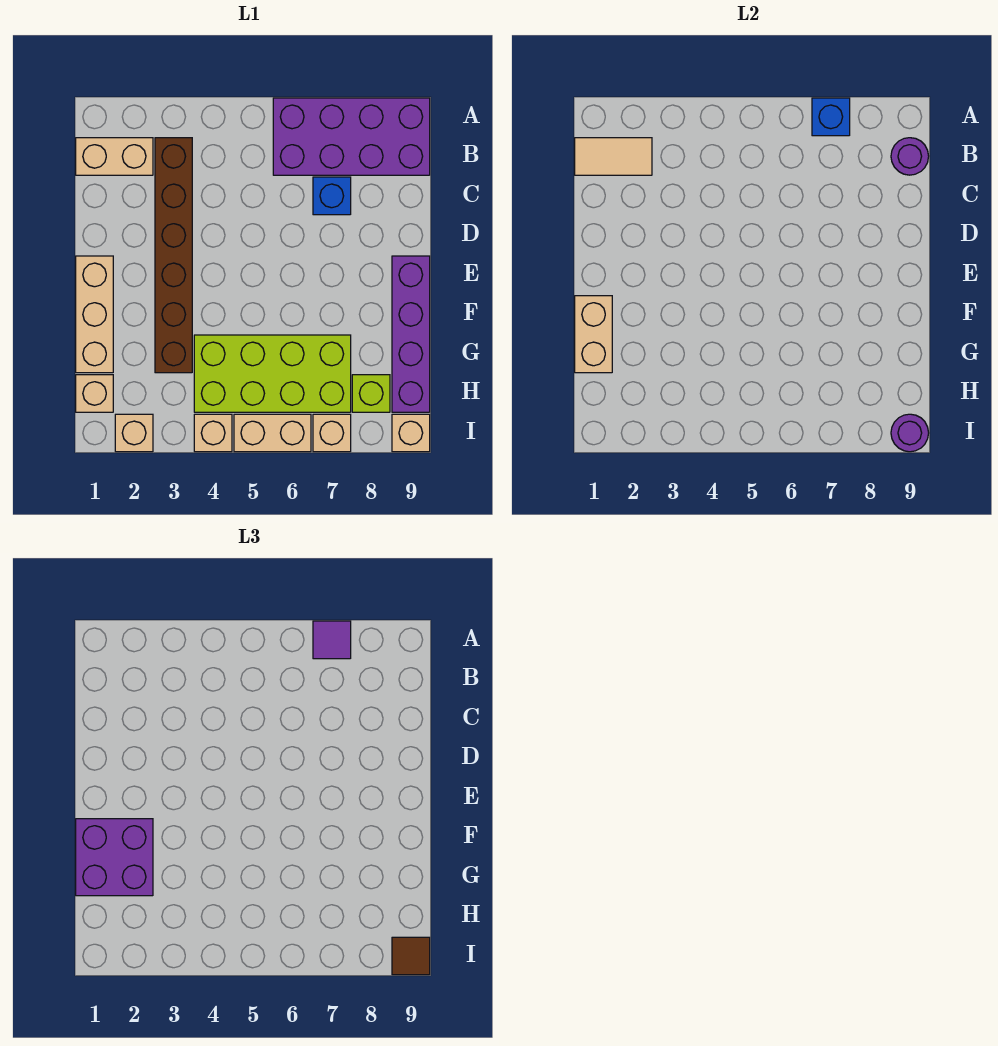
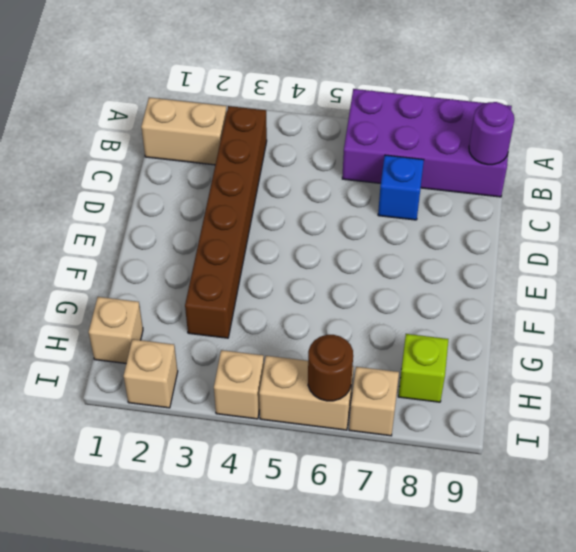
brown 1x1 round brick [308,335,353,401] -> none
none -> tan 1x3 brick [76,256,113,373]
none -> purple 1x4 brick [392,256,430,412]
none -> lime 2x4 brick [194,335,351,412]

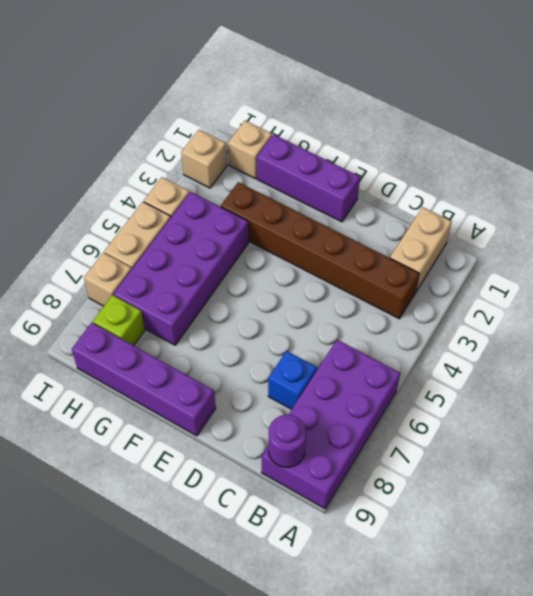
purple 1x3 brick [257,134,360,222] -> tan 1x3 brick [76,256,113,373]
purple 2x4 brick [114,192,249,345] -> lime 2x4 brick [194,335,351,412]
none -> tan 1x1 brick [392,414,430,452]
none -> blue 1x1 brick [812,98,850,136]
none -> tan 1x2 tile [575,138,652,175]

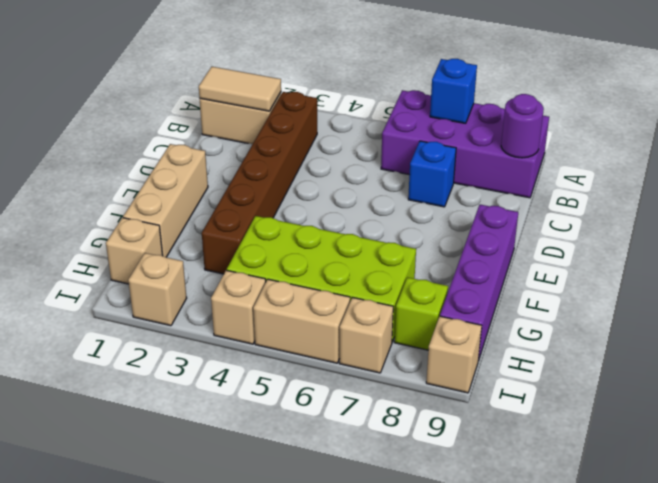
none -> tan 1x2 brick [575,296,612,373]
none -> purple 1x1 round brick [891,414,929,452]
none -> purple 1x1 tile [313,621,351,659]

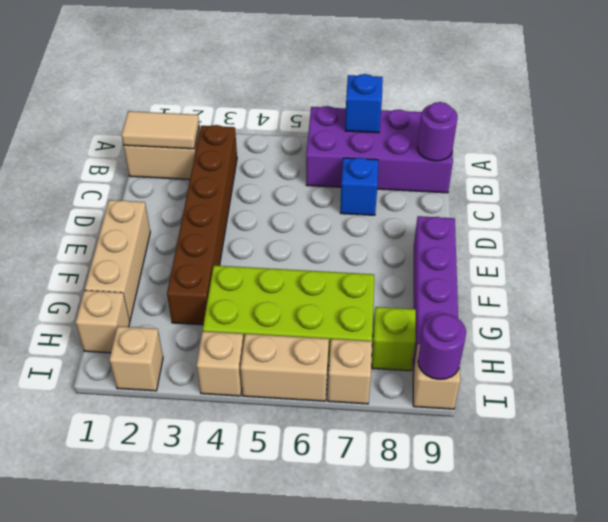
none -> tan 1x2 brick [575,296,612,373]
none -> purple 1x1 tile [313,621,351,659]
none -> purple 2x2 brick [76,819,153,896]

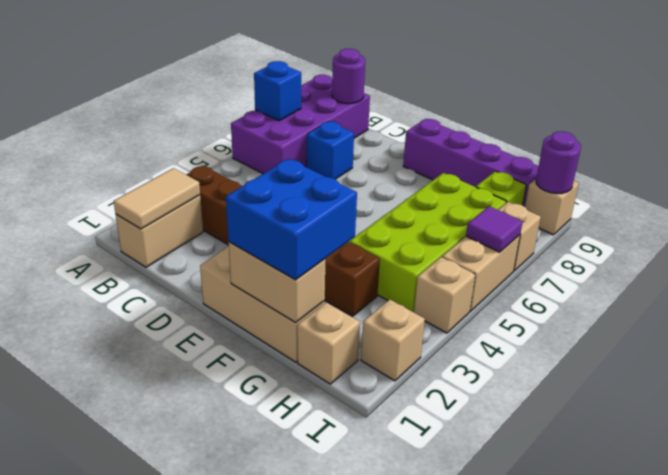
blue 2x2 brick [226,159,357,280] -> purple 2x2 brick [76,819,153,896]
purple 1x1 tile [466,206,523,252] -> purple 1x1 tile moved to [313,621,351,659]
none -> brown 1x1 tile [392,937,430,975]

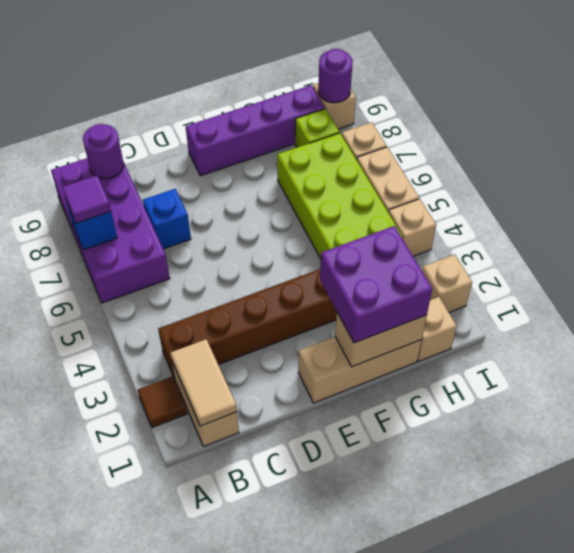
brown 1x1 tile [138,376,187,428] -> brown 1x1 tile moved to [392,937,430,975]

